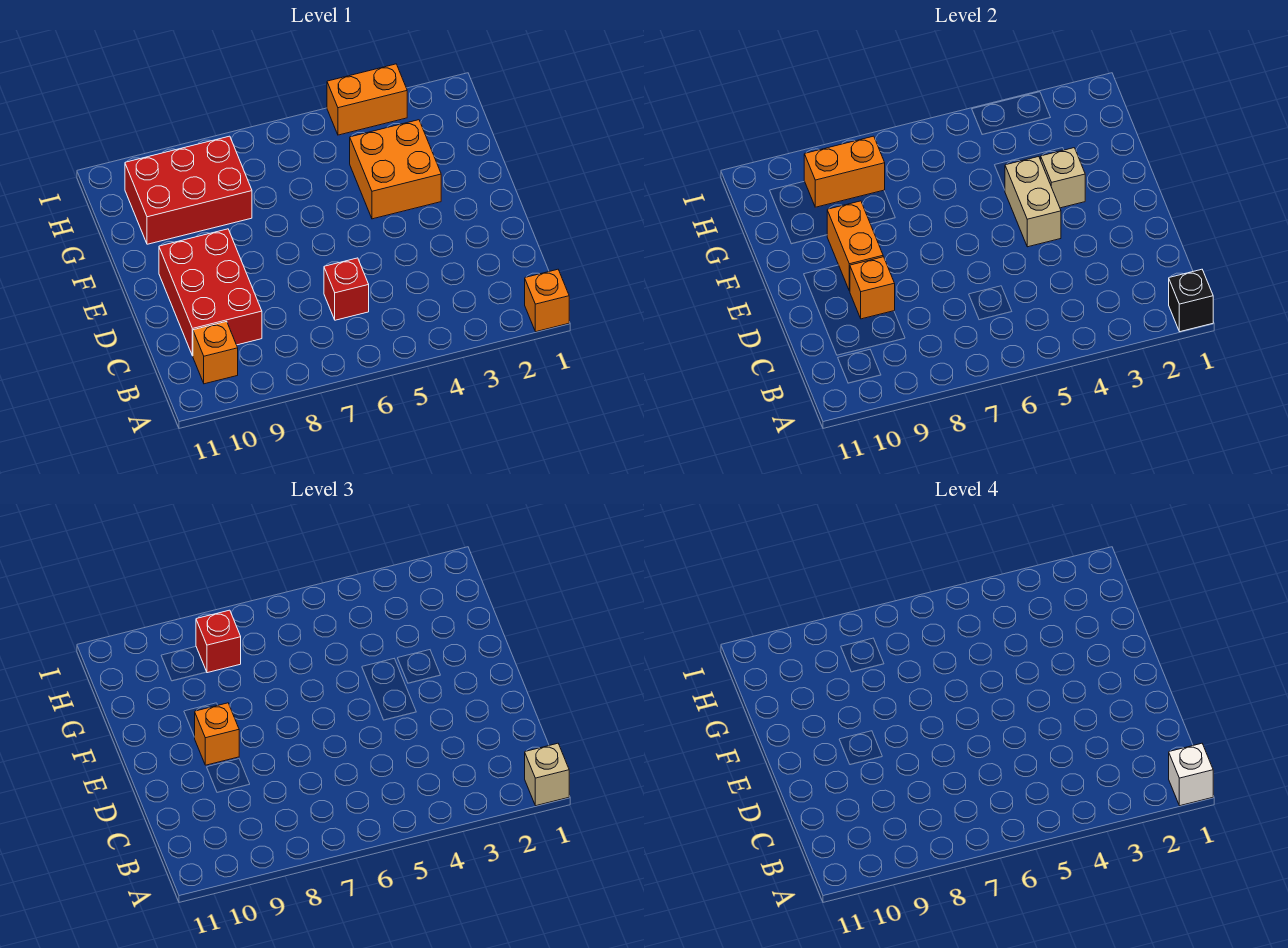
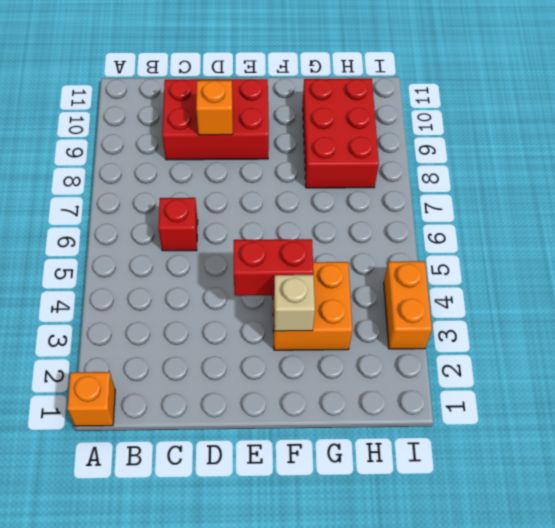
red 1x2 brick [234,239,313,296] -> tan 1x2 brick [1005,157,1061,247]
none -> orange 1x1 brick [193,321,238,384]
none -> black 1x1 brick [1169,269,1213,332]
none -> orange 1x2 brick [827,201,883,291]

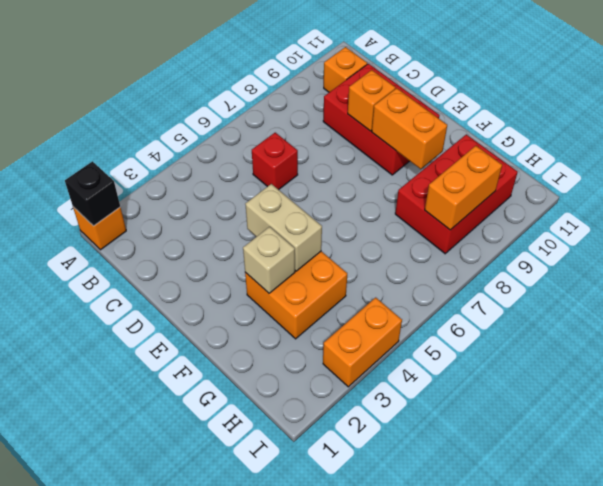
none -> tan 1x1 brick [525,743,569,806]
none -> orange 1x1 brick [195,703,239,765]
none -> red 1x1 brick [196,610,241,673]

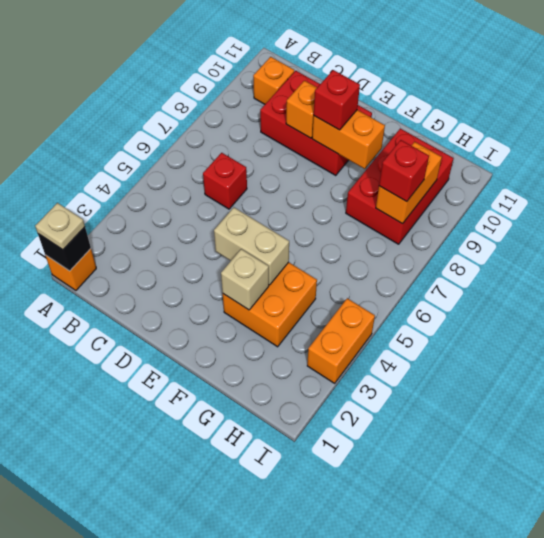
tan 1x1 plate [35,203,85,250] -> tan 1x1 brick [525,743,569,806]
red 1x1 brick [314,70,360,130] -> orange 1x1 brick [195,703,239,765]
none -> white 1x1 brick [1169,743,1213,806]

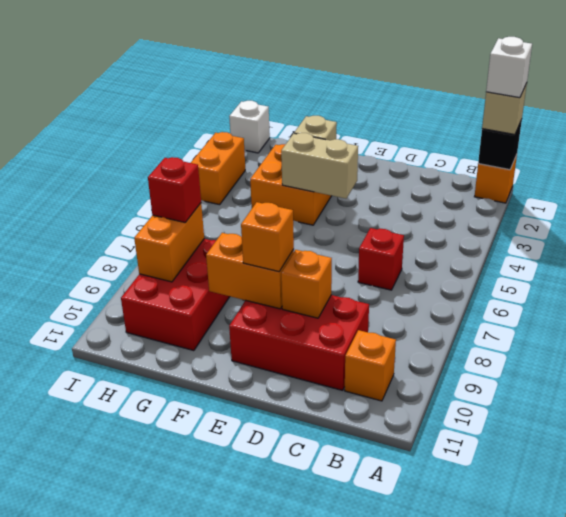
white 1x1 brick [229,101,270,153] -> none

